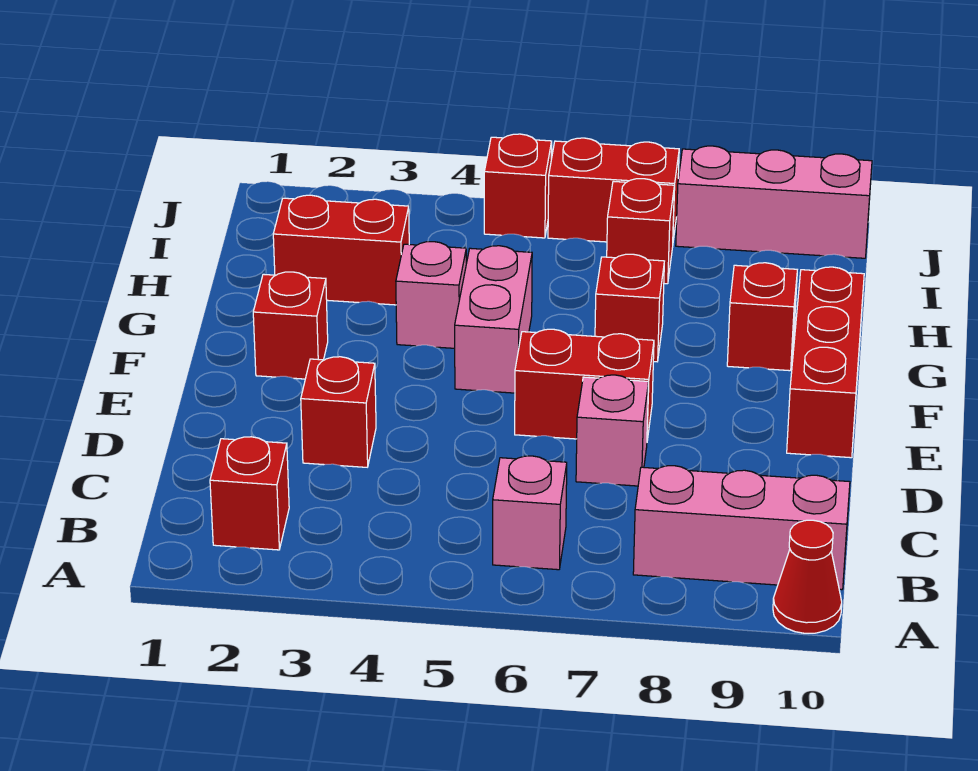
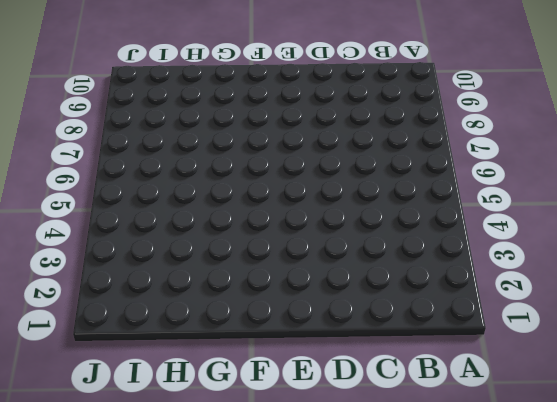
none -> red 1x1 cone [773,520,842,633]
none -> red 1x1 brick [210,437,289,550]
none -> pink 1x1 brick [493,456,567,570]

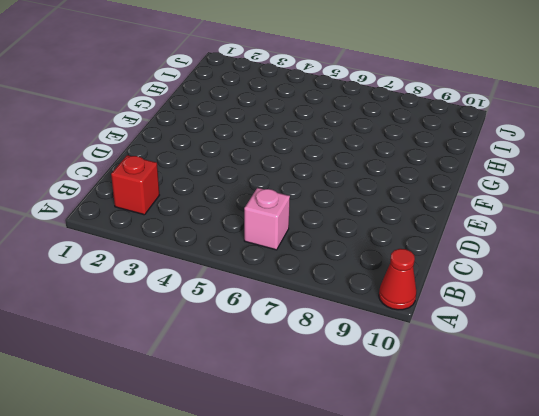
none -> pink 1x3 brick [633,466,850,590]
none -> red 1x1 brick [301,357,376,467]
none -> pink 1x1 brick [576,375,649,486]

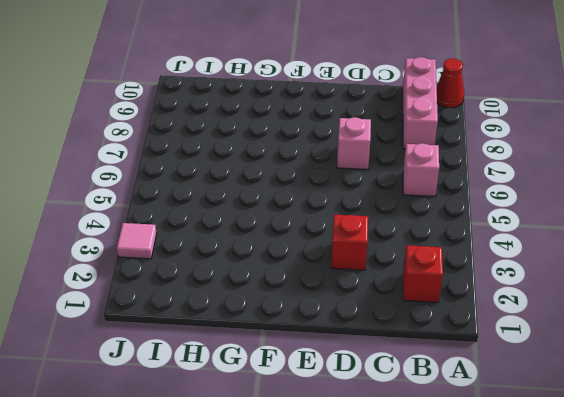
pink 1x1 tile [116,223,157,259] -> none
none -> red 1x2 brick [515,329,654,440]
none -> red 1x3 brick [787,267,864,458]
none -> red 1x1 brick [253,272,328,379]

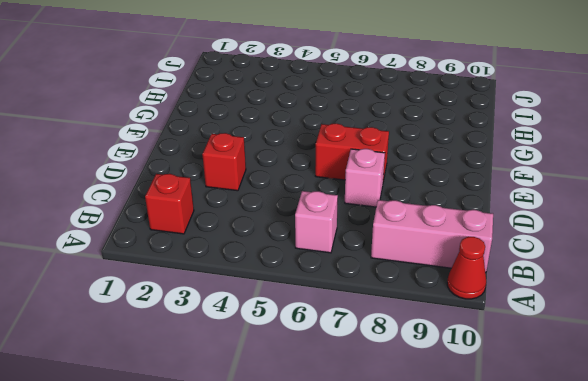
none -> red 1x3 brick [787,267,864,458]
none -> red 1x1 brick [253,272,328,379]
none -> pink 1x2 brick [455,246,532,393]

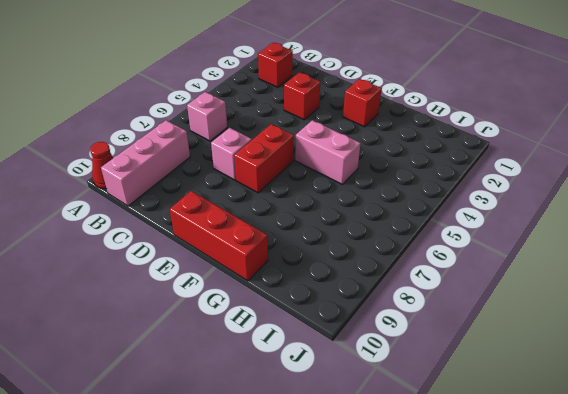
none -> pink 1x1 brick [396,242,466,348]
none -> red 1x1 brick [595,254,664,362]
none -> red 1x1 brick [727,263,797,371]

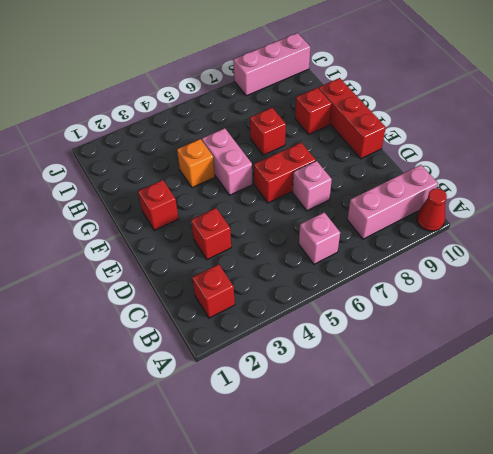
orange 1x1 brick [177,139,215,188] -> pink 1x1 brick [396,242,466,348]
none -> red 1x2 brick [273,195,409,305]
none -> red 1x1 brick [607,179,674,284]
none -> red 1x1 brick [484,134,552,238]

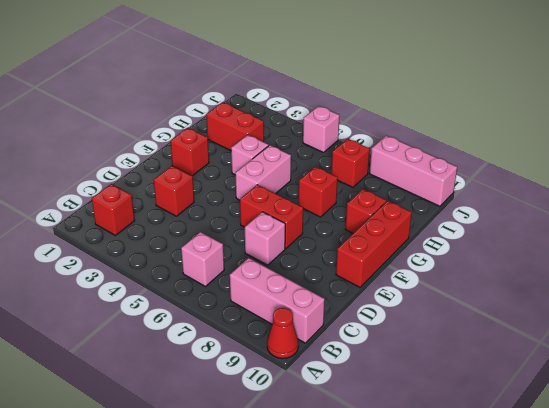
pink 1x1 brick [303,106,339,153] -> red 1x1 brick [484,134,552,238]
none -> red 1x2 brick [548,138,679,242]

